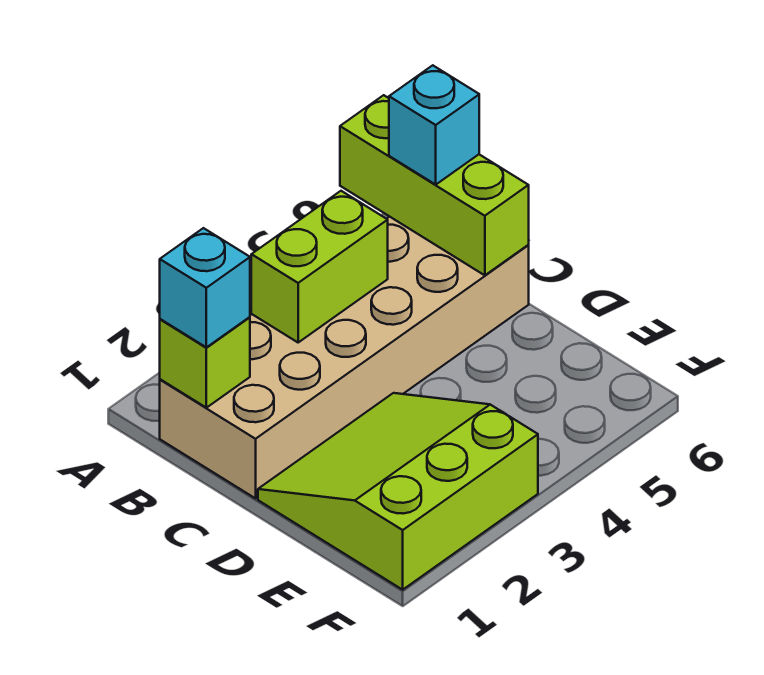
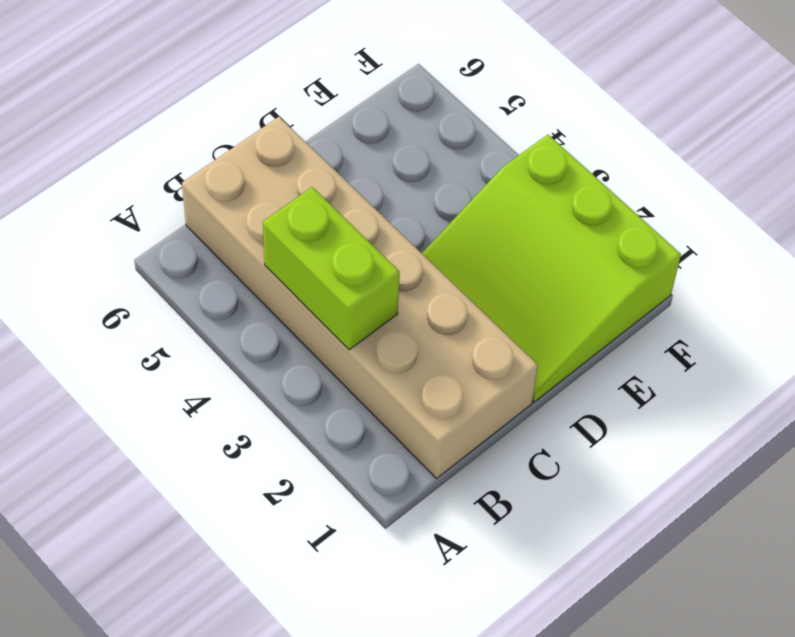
none -> lime 1x3 brick [340,95,529,275]
none -> lime 1x1 brick [160,317,250,408]

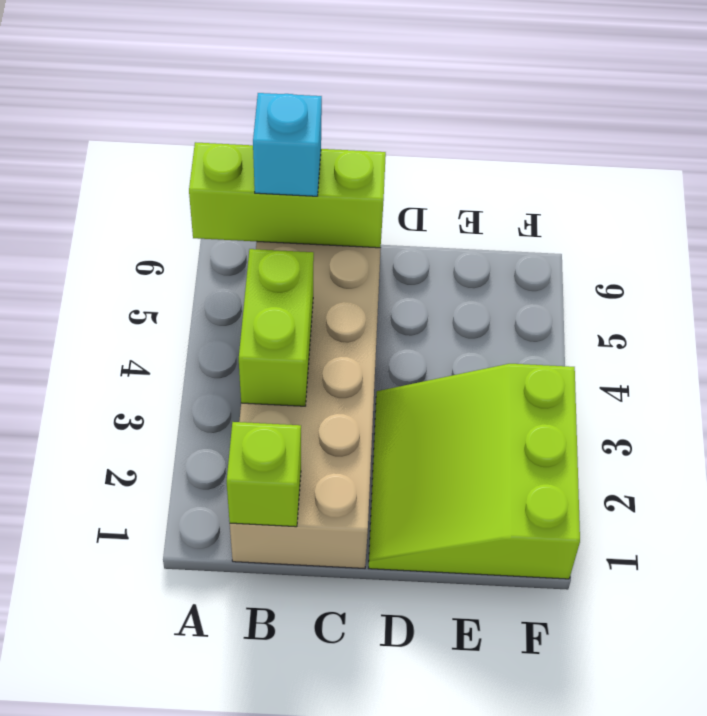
none -> cyan 1x1 brick [160,228,250,347]

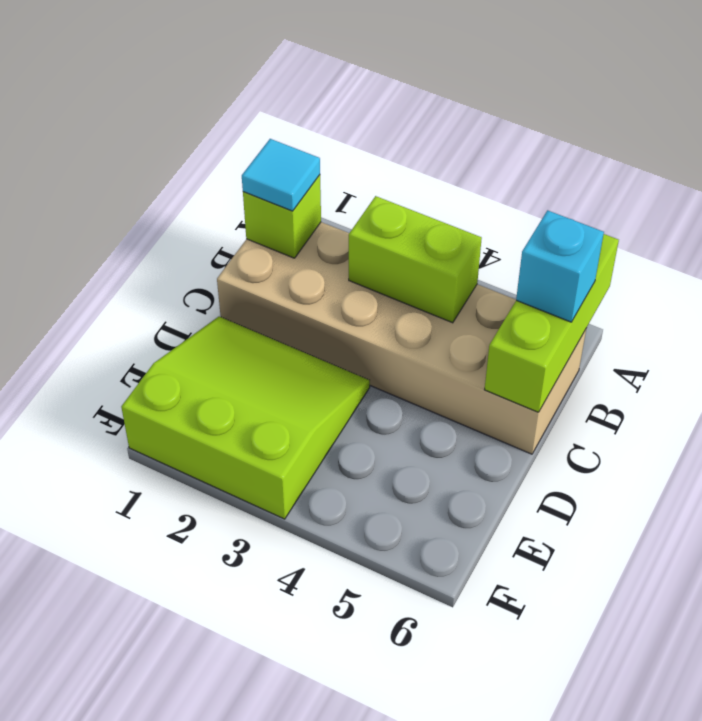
cyan 1x1 tile [242,139,320,211] -> cyan 1x1 brick [160,228,250,347]

